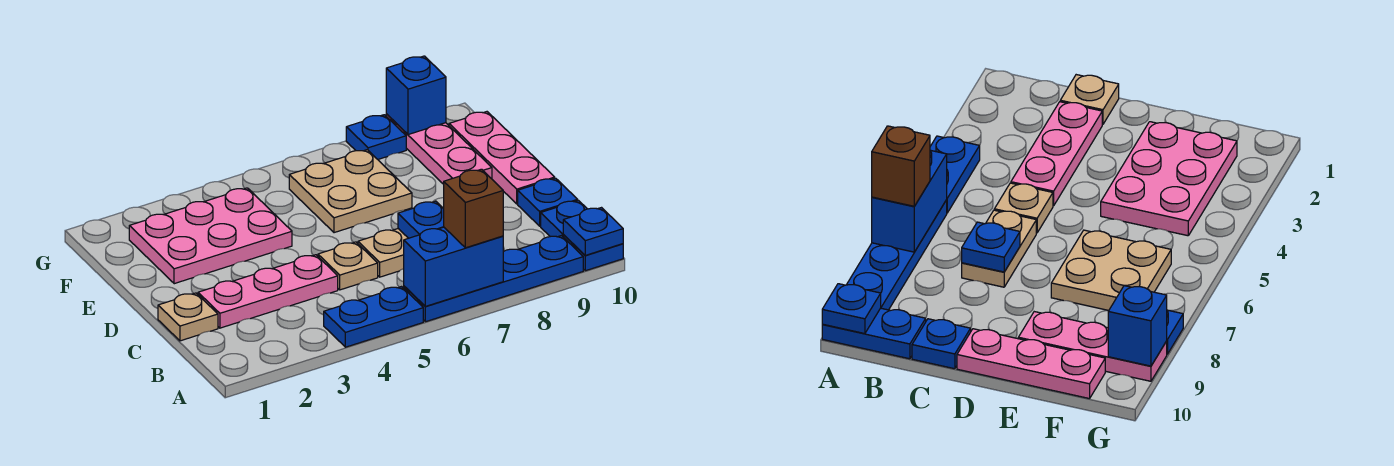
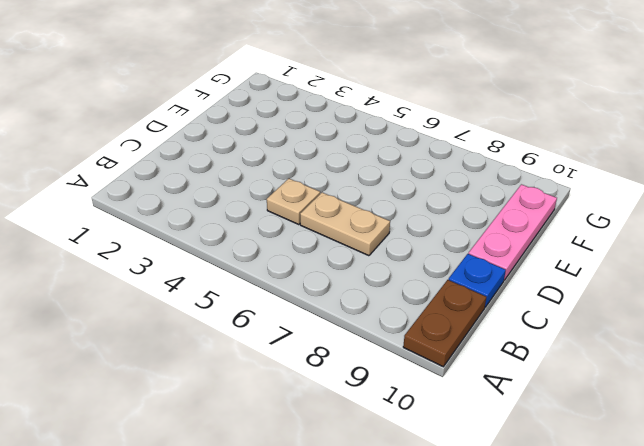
brown 1x2 plate [403,280,486,367] -> blue 1x2 plate [541,201,623,271]
none -> blue 1x2 plate [324,287,423,347]
none -> blue 1x4 plate [404,236,583,322]
none -> tan 1x1 plate [158,293,218,341]

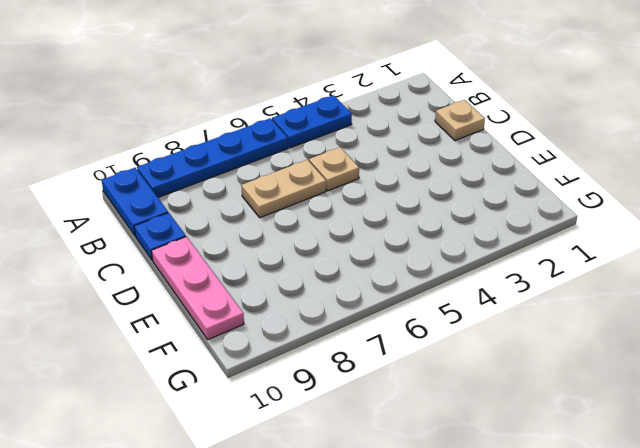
none -> pink 1x3 plate [198,255,338,328]
none -> pink 2x3 plate [129,188,292,284]
none -> tan 2x2 plate [289,150,412,233]

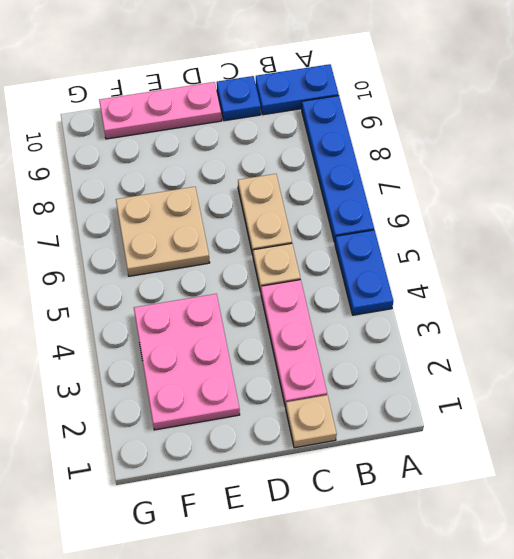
none -> pink 1x3 plate [386,114,492,184]
none -> blue 1x1 plate [346,115,406,159]
none -> blue 1x2 brick [404,227,503,306]

